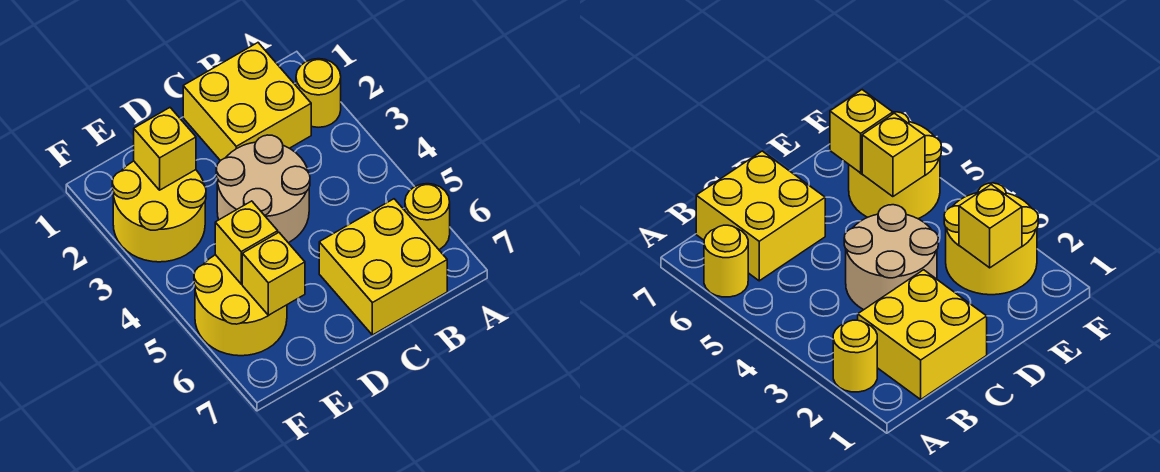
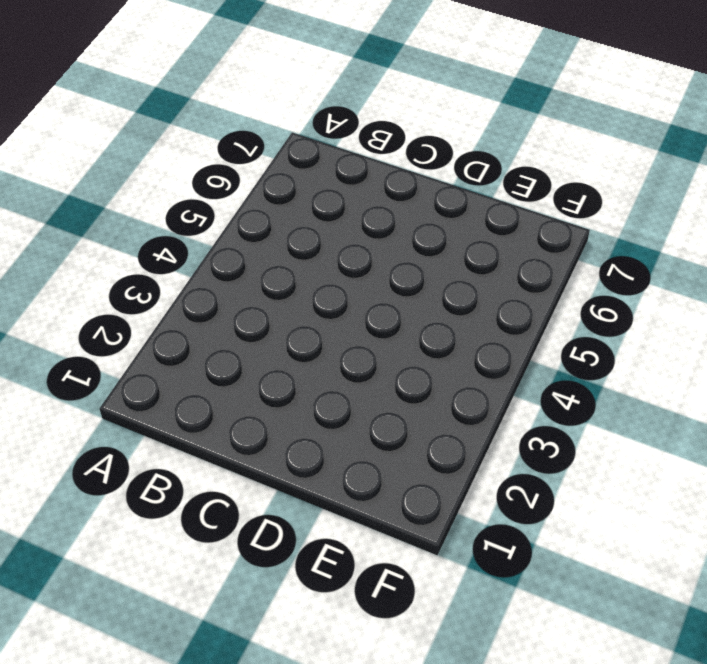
none -> yellow 1x1 round brick [296,59,341,127]
none -> yellow 1x1 round brick [405,184,450,249]

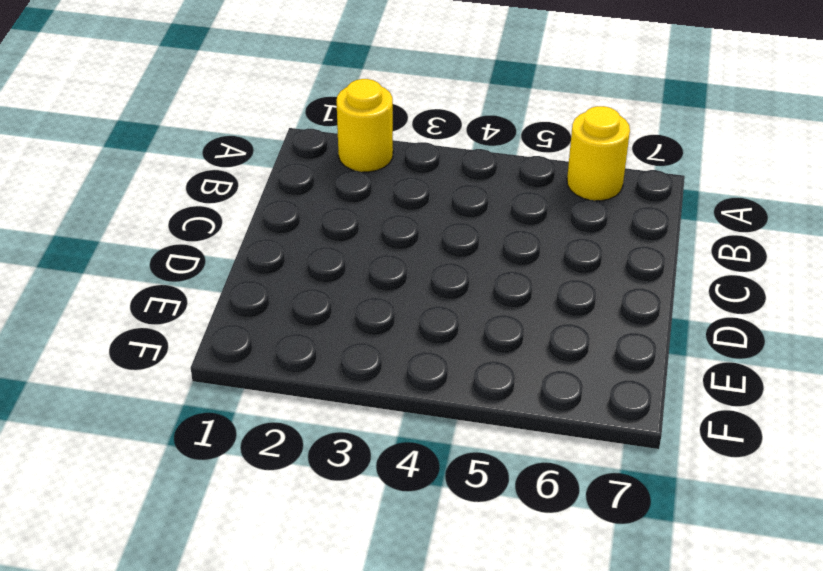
none -> yellow 2x2 brick [183,43,311,161]
none -> yellow 2x2 brick [319,199,447,335]

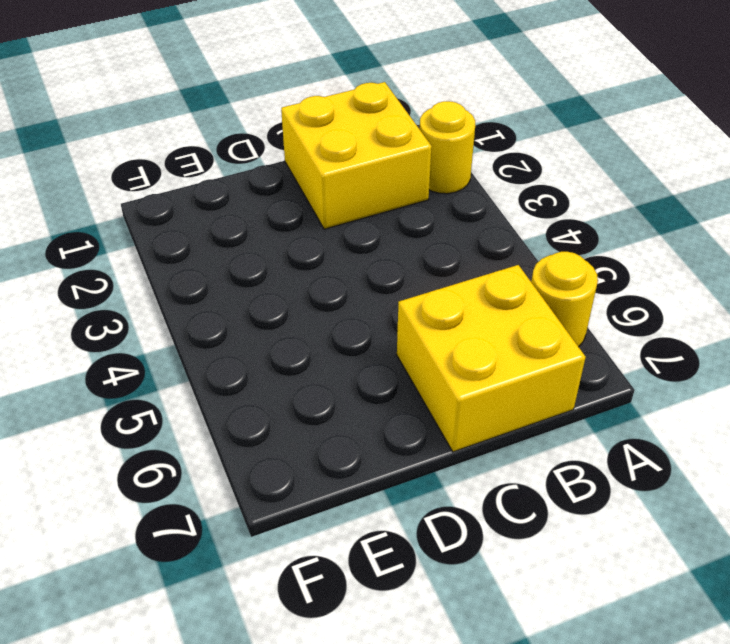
none -> tan 2x2 round brick [216,135,310,243]
none -> yellow 2x2 round brick [112,161,206,262]

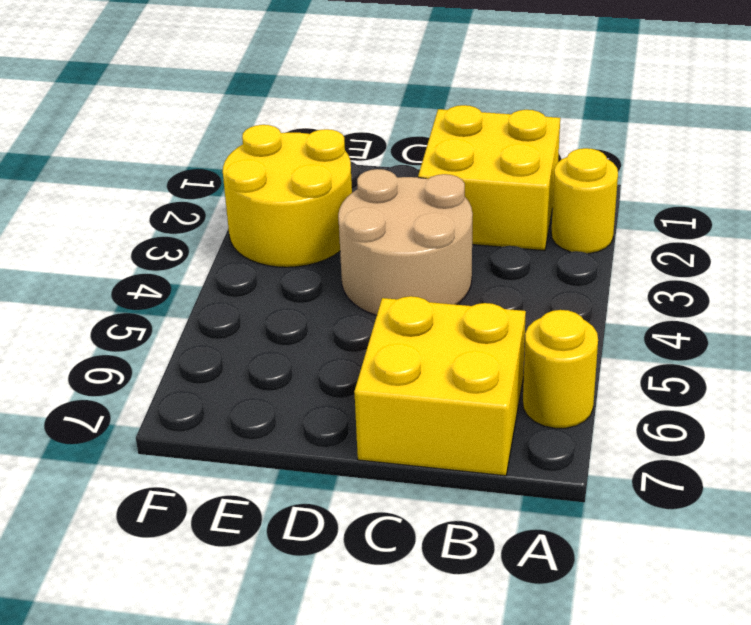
none -> yellow 2x2 round brick [194,255,287,356]
none -> yellow 1x1 brick [134,108,196,190]

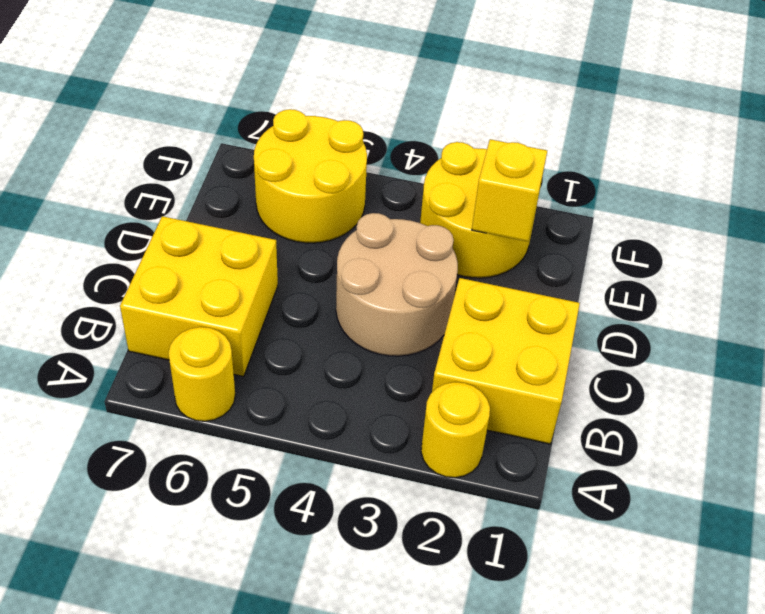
none -> yellow 1x1 brick [215,201,278,284]
none -> yellow 1x1 brick [242,232,305,315]

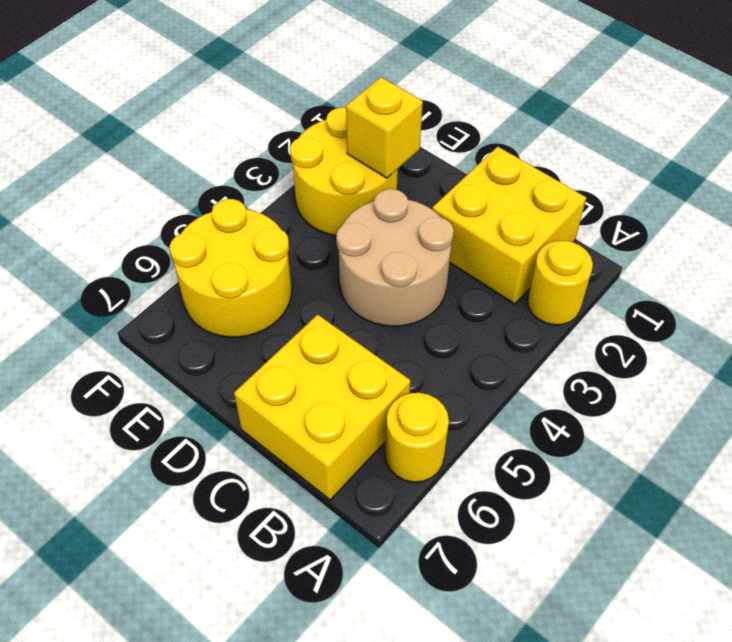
none -> yellow 1x1 brick [215,201,278,284]
none -> yellow 1x1 brick [242,232,305,315]

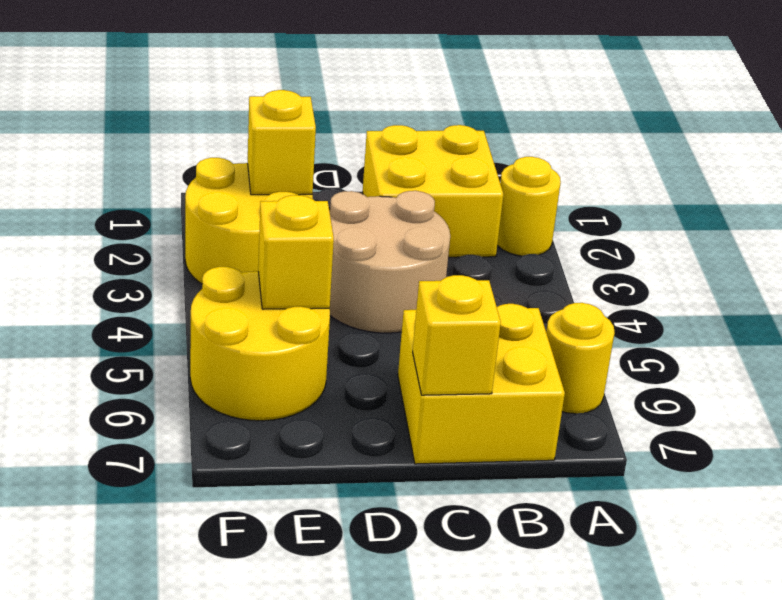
yellow 1x1 brick [413,275,501,395] -> yellow 1x1 brick moved to [242,232,305,315]

